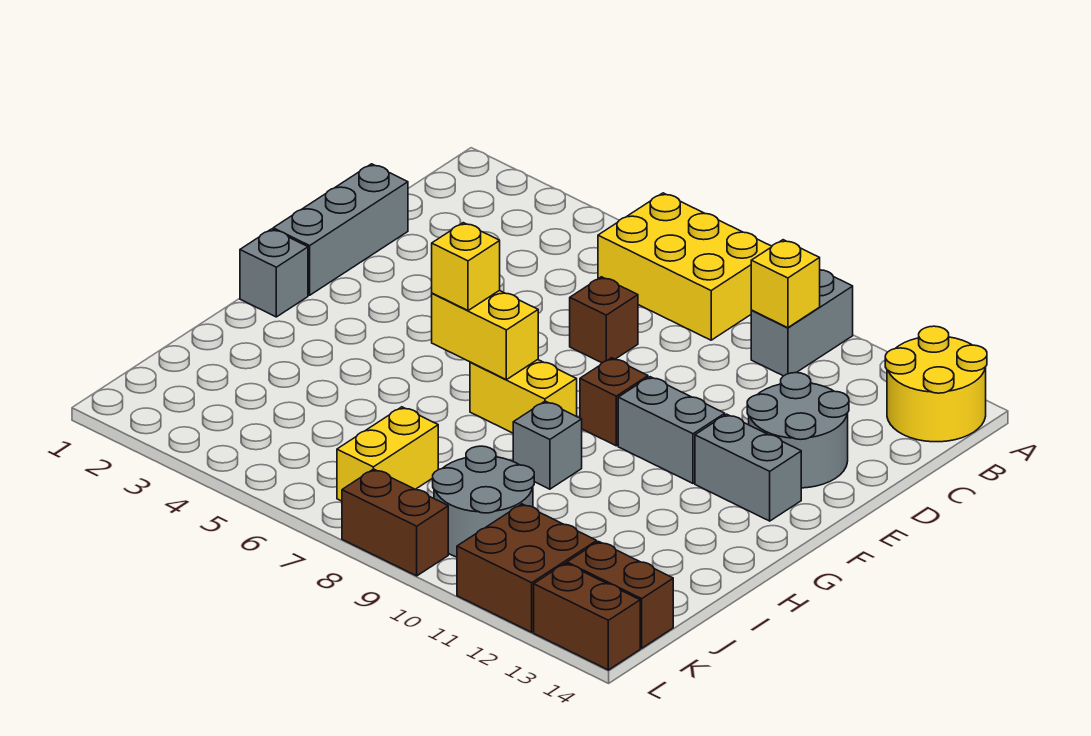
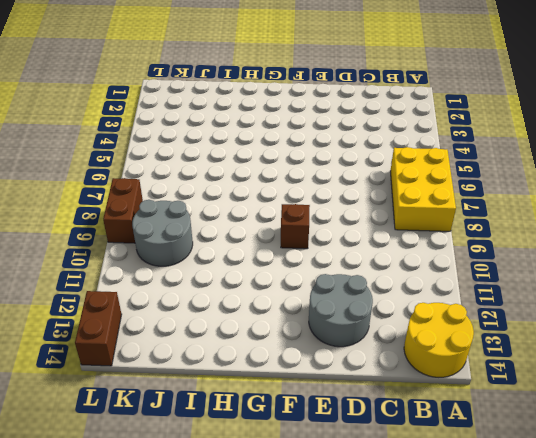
none -> grey 1x2 brick [751,270,853,376]
none -> grey 1x3 brick [273,164,408,295]
none -> brown 1x1 brick [570,277,638,363]

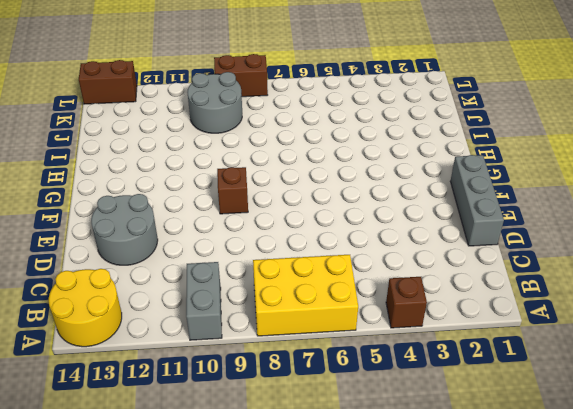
brown 1x1 brick [386,277,427,328] -> brown 1x1 brick moved to [570,277,638,363]
none -> grey 1x2 brick [618,377,725,483]
none -> grey 1x2 brick [695,414,801,521]
none -> grey 1x1 brick [240,229,308,317]

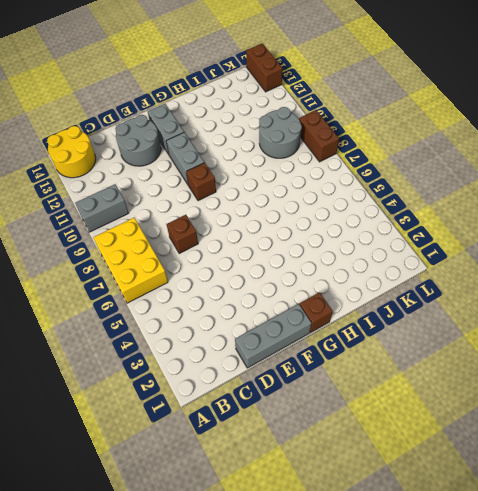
brown 1x1 brick [300,292,333,333] -> grey 1x1 brick [240,229,308,317]
none -> yellow 1x2 brick [470,360,577,433]
none -> grey 1x1 brick [513,401,582,489]
none -> yellow 1x2 brick [337,407,438,501]

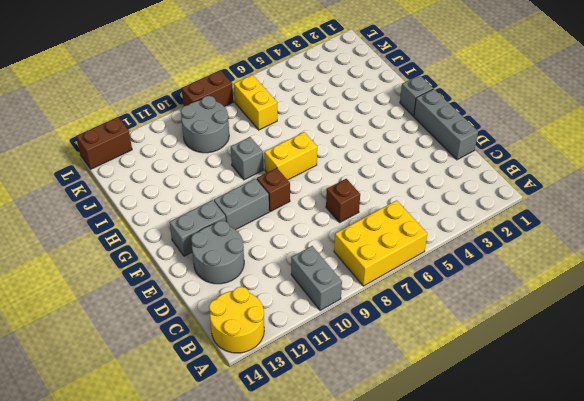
none -> brown 2x2 brick [457,504,597,632]
none -> brown 1x2 brick [567,542,673,648]
none -> yellow 1x1 brick [751,240,820,328]

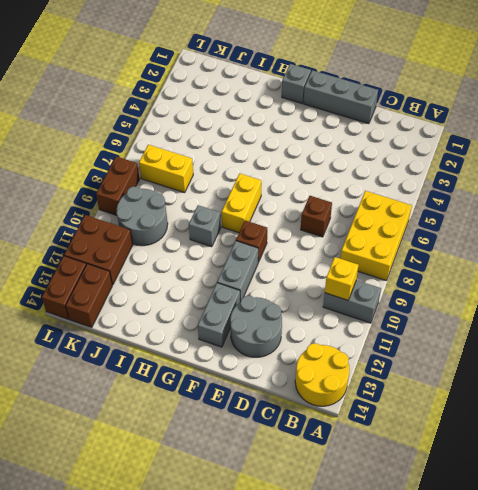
none -> yellow 1x2 brick [432,290,538,380]
none -> yellow 1x1 brick [432,223,500,311]

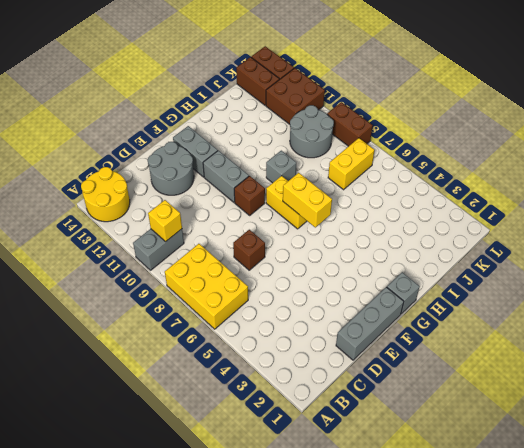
none -> yellow 1x1 brick [432,223,500,311]

